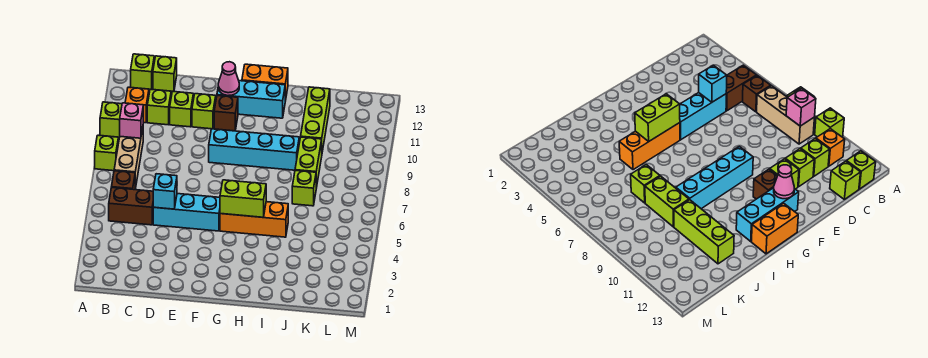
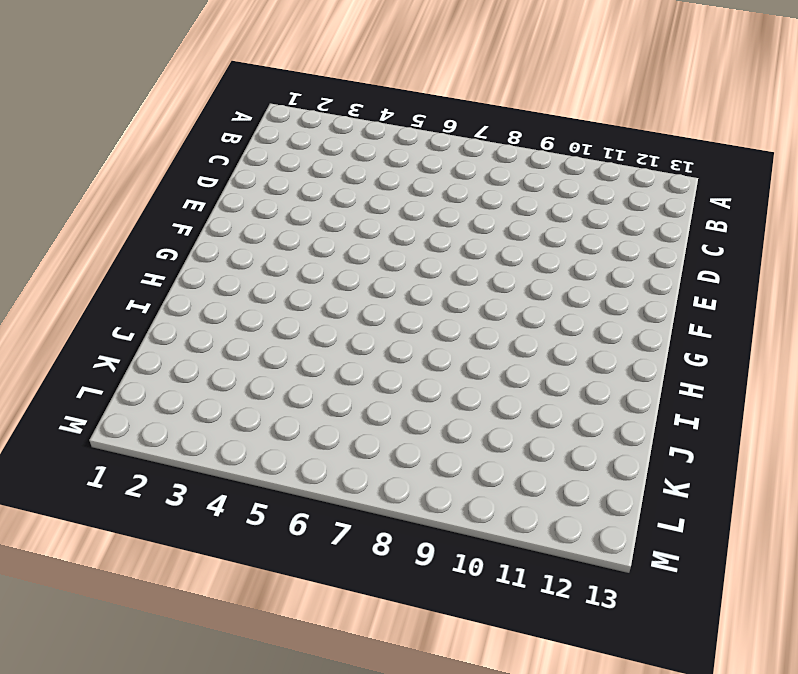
none -> lime 1x1 brick [95,135,118,171]
none -> lime 1x1 brick [100,102,122,137]
none -> brown 1x2 brick [109,188,153,225]

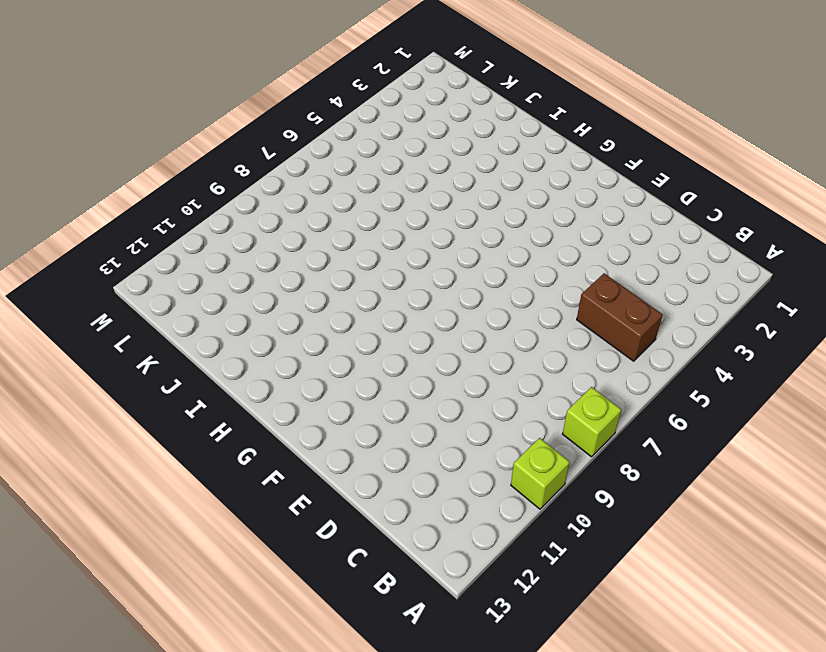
none -> brown 1x1 brick [111,171,135,190]
none -> tan 1x3 brick [114,128,143,189]
none -> orange 1x1 brick [125,87,149,123]

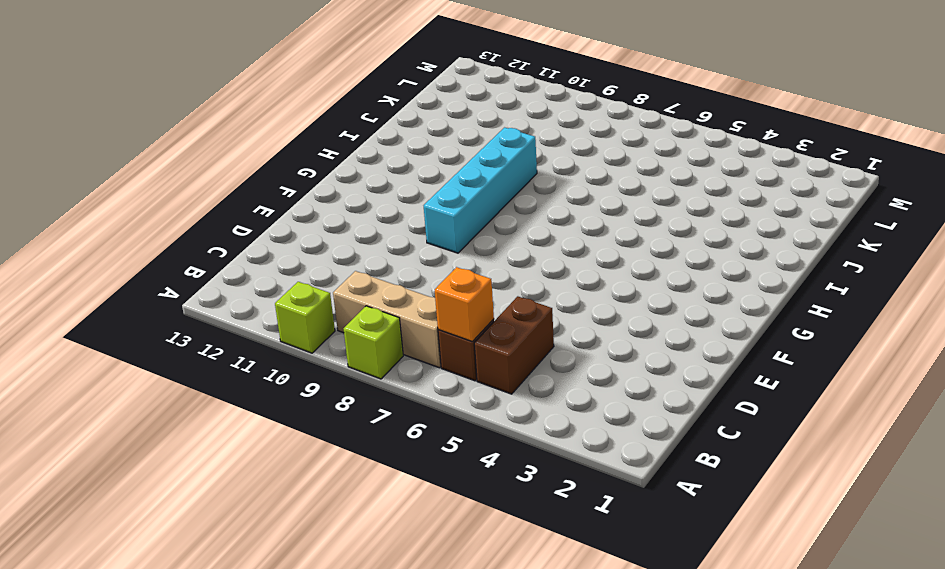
orange 1x1 brick [435,267,494,342] -> orange 1x1 brick moved to [125,87,149,123]
none -> lime 1x1 brick [131,54,154,89]
none -> lime 1x1 brick [147,89,171,125]
none -> lime 1x1 brick [153,56,177,91]

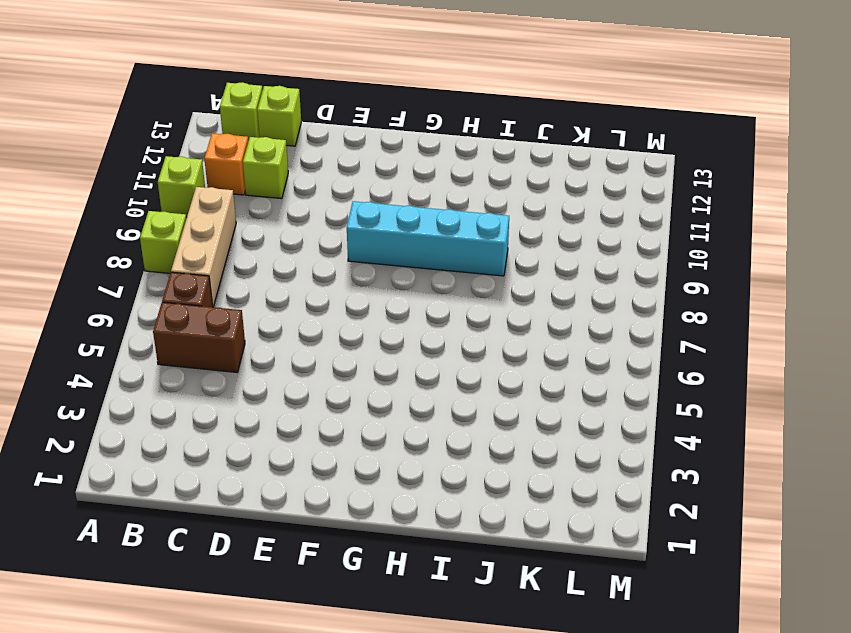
none -> cyan 1x3 brick [153,194,220,231]
none -> lime 1x1 brick [170,91,193,127]
none -> lime 1x1 brick [192,94,216,129]

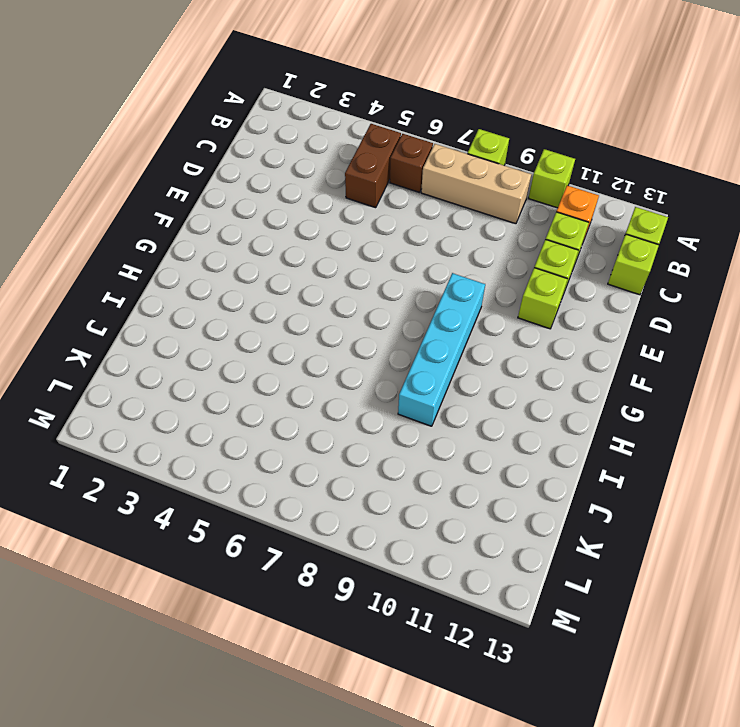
none -> cyan 1x3 brick [153,194,220,231]
none -> brown 1x1 brick [214,96,238,131]
none -> cyan 1x3 brick [217,81,285,118]

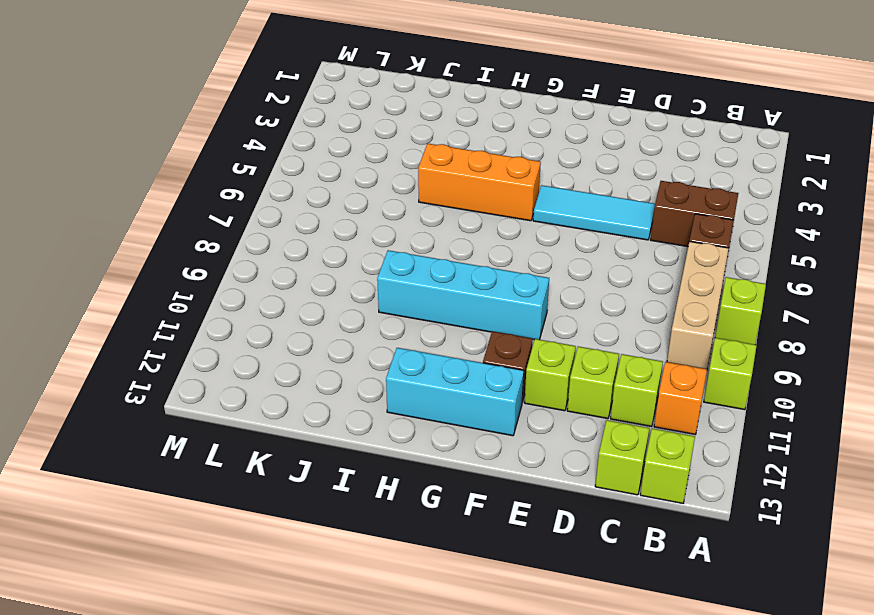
cyan 1x3 tile [533,185,655,240] -> cyan 1x3 brick [153,194,220,231]
none -> orange 1x2 brick [242,64,288,101]
none -> lime 1x1 brick [292,171,316,206]
none -> lime 1x2 brick [295,137,322,188]

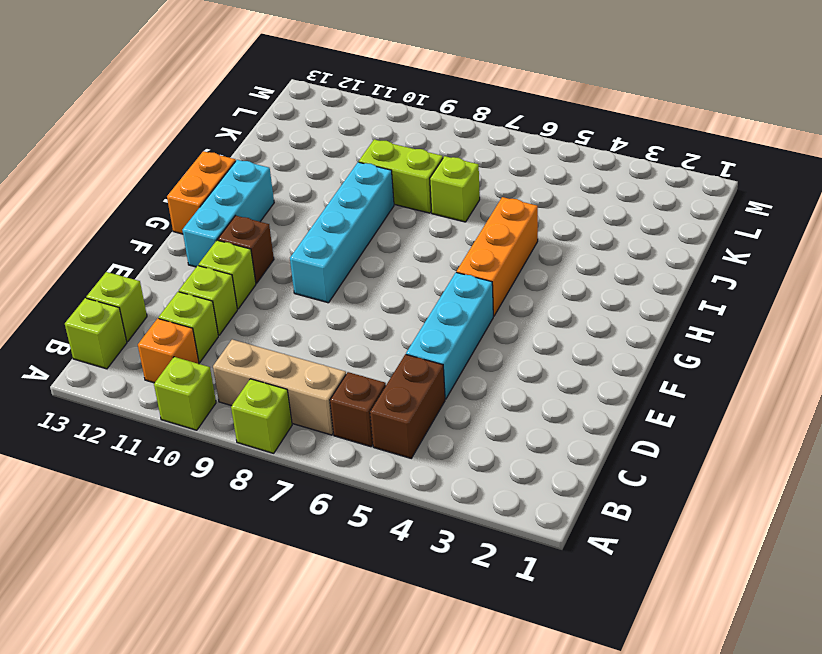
none -> lime 1x3 brick [301,87,330,152]
none -> pink 1x1 brick [120,103,143,138]
none -> cyan 1x1 brick [153,174,177,209]

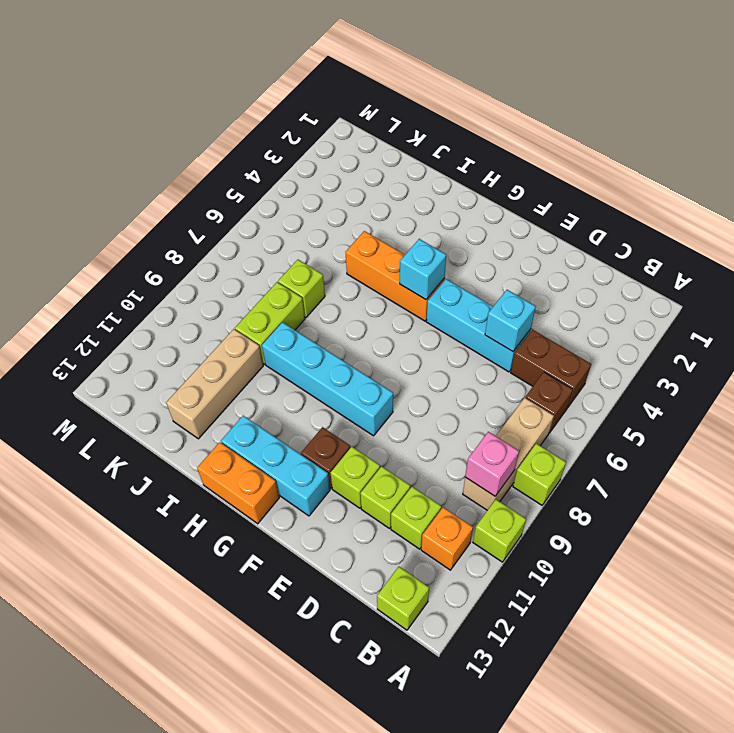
cyan 1x1 brick [400,239,446,300] -> lime 1x2 brick [220,180,266,217]
tan 1x3 brick [166,329,263,439] -> lime 1x3 brick [301,87,330,152]
none -> lime 1x1 brick [153,56,177,91]
none -> pink 1x1 cone [218,62,239,96]

